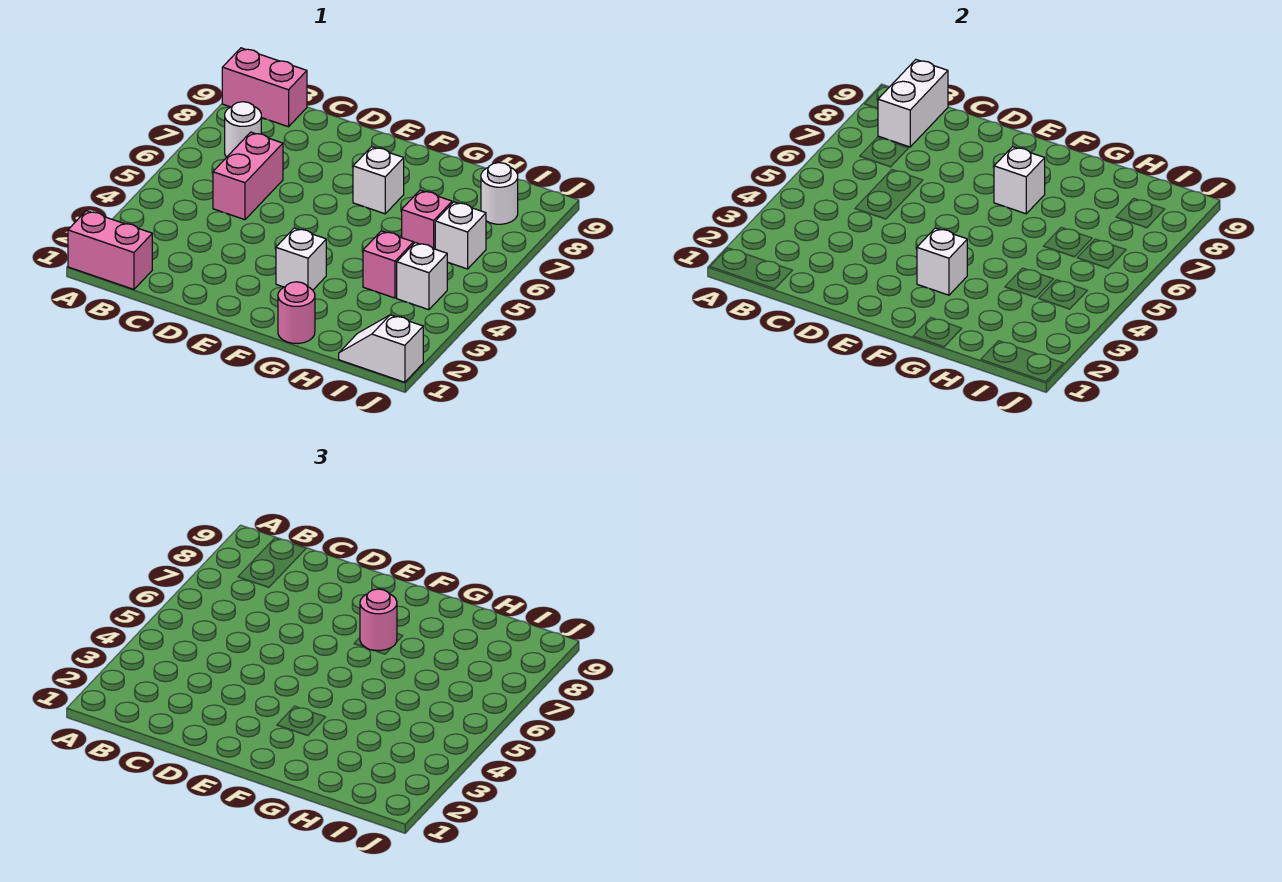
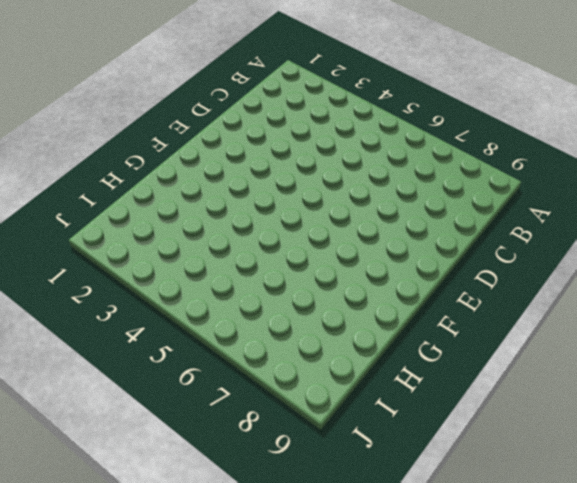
none -> pink 1x2 brick [68,211,152,289]
none -> pink 1x2 brick [222,48,307,127]
none -> white 1x1 round brick [225,102,261,157]

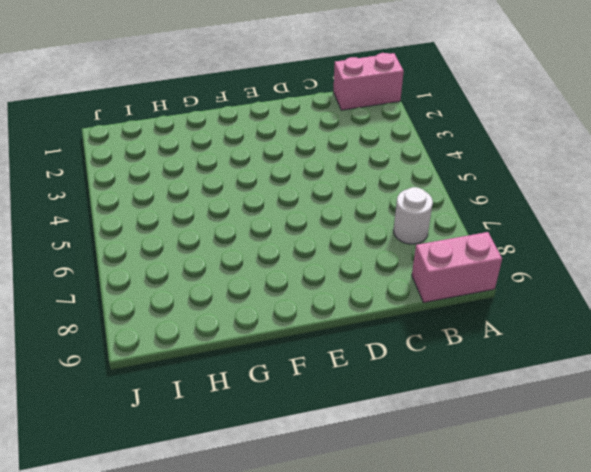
none -> pink 1x2 brick [213,132,283,220]
none -> white 1x1 brick [276,228,326,290]
none -> white 1x1 brick [353,147,404,214]

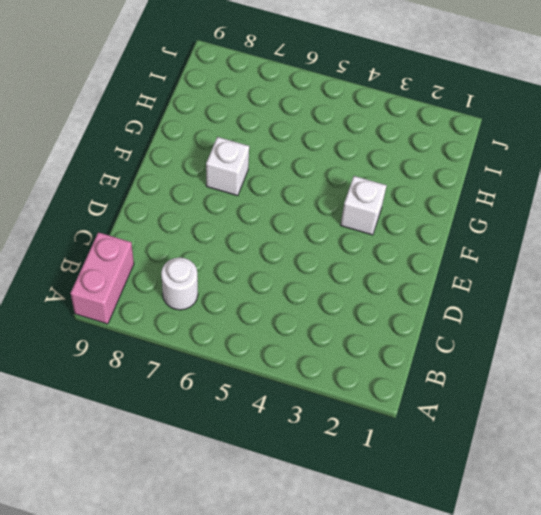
none -> pink 1x2 brick [68,211,152,289]
none -> pink 1x2 brick [213,132,283,220]
none -> pink 1x1 round brick [278,282,315,344]

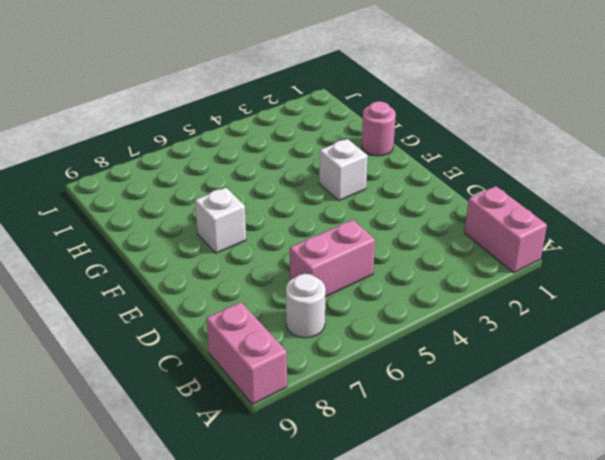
none -> pink 1x1 brick [363,231,414,298]
none -> pink 1x1 brick [402,190,452,249]
none -> white 1x2 slope [339,315,423,382]

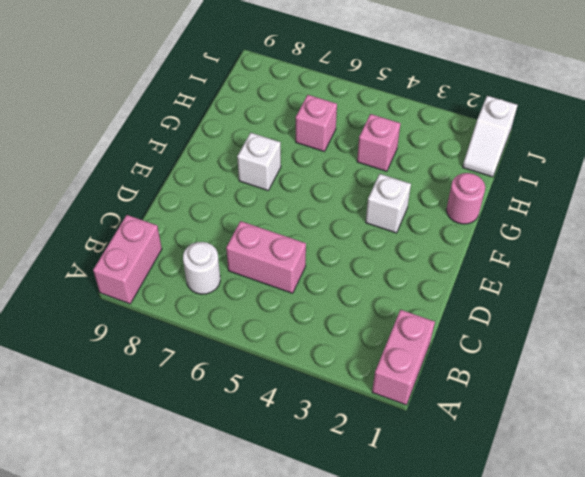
none -> white 1x1 brick [397,243,447,310]
none -> white 1x1 brick [435,202,486,269]
none -> white 1x1 round brick [481,163,518,224]

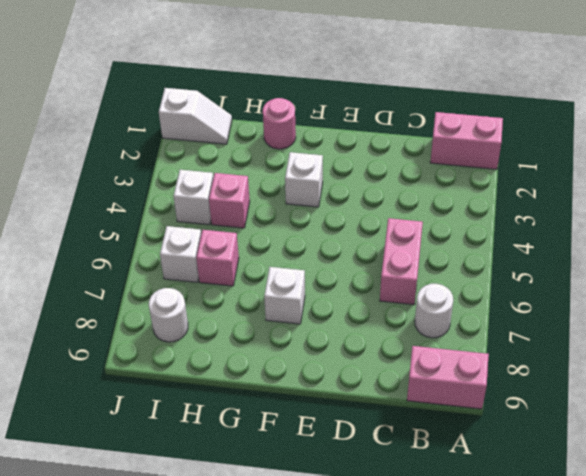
none -> white 1x2 brick [878,60,948,147]
none -> white 1x1 brick [917,228,967,295]
none -> white 1x1 brick [994,147,1045,214]

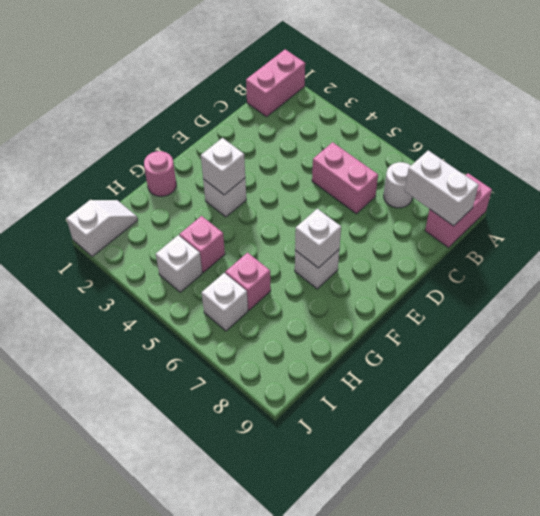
none -> white 1x1 round brick [481,163,518,224]
none -> pink 1x1 round brick [360,589,397,651]

